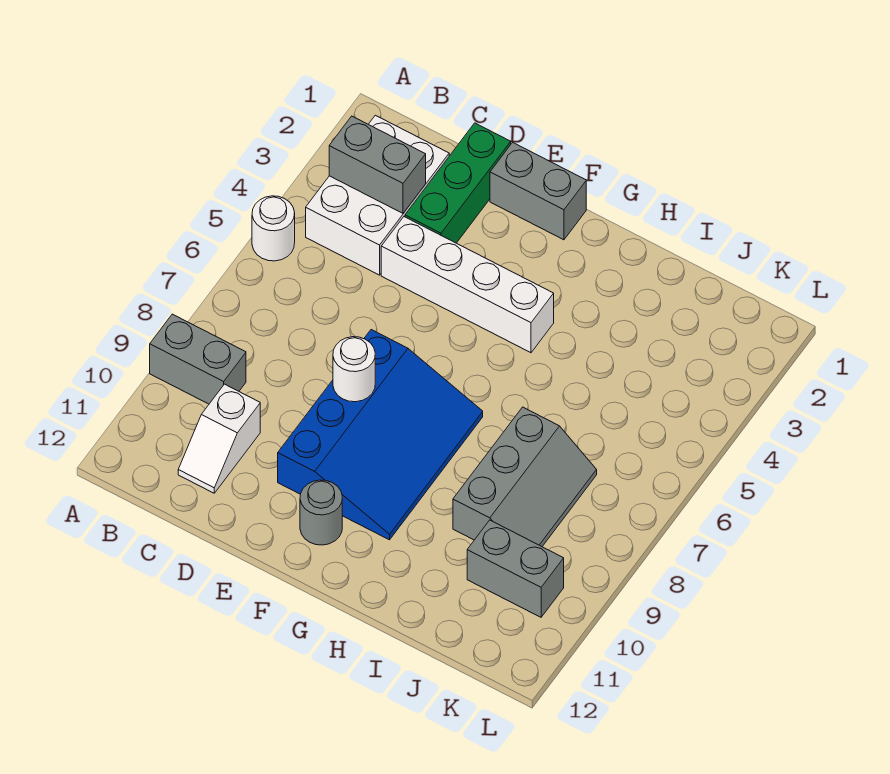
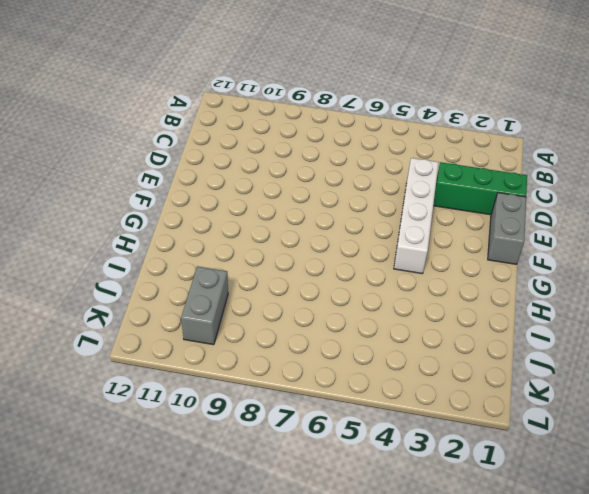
none -> white 1x1 round brick [252,196,295,261]
none -> grey 1x2 brick [150,314,246,404]
none -> white 2x3 brick [306,115,449,275]

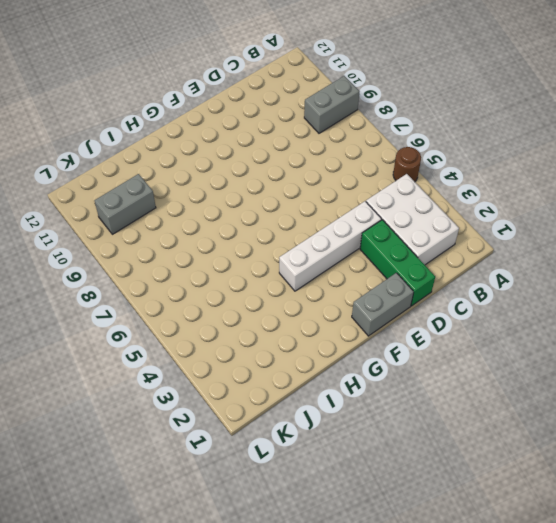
brown 1x1 round brick [393,147,421,182] -> white 1x1 round brick [252,196,295,261]
none -> white 1x2 slope [178,384,260,493]
none -> blue 3x4 slope [278,330,483,540]
none -> grey 1x1 round brick [300,480,342,545]

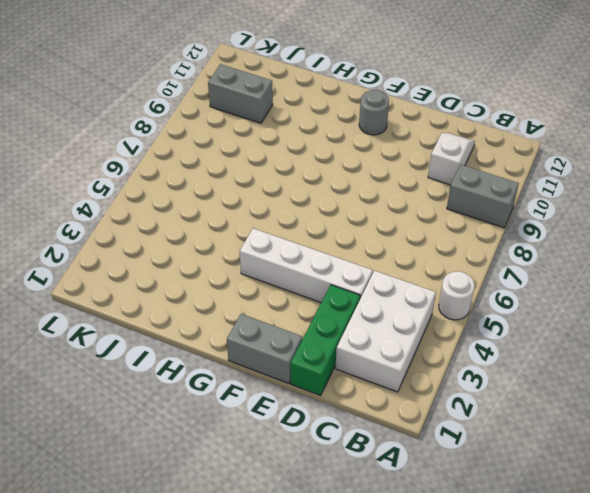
none -> blue 3x4 slope [278,330,483,540]
none -> grey 2x3 slope [453,407,597,546]
none -> grey 1x2 brick [329,116,426,213]

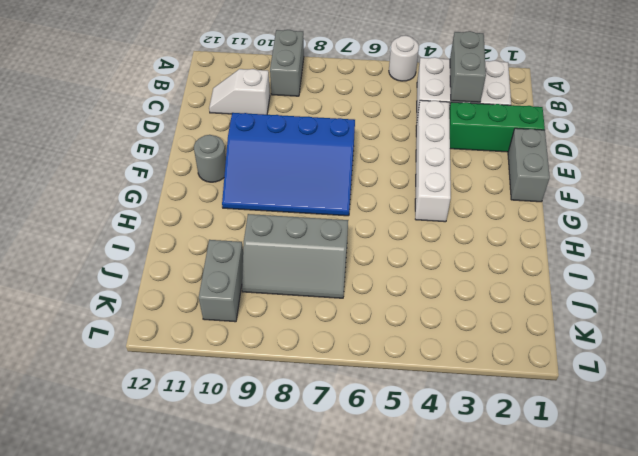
none -> white 1x1 round brick [333,337,375,402]

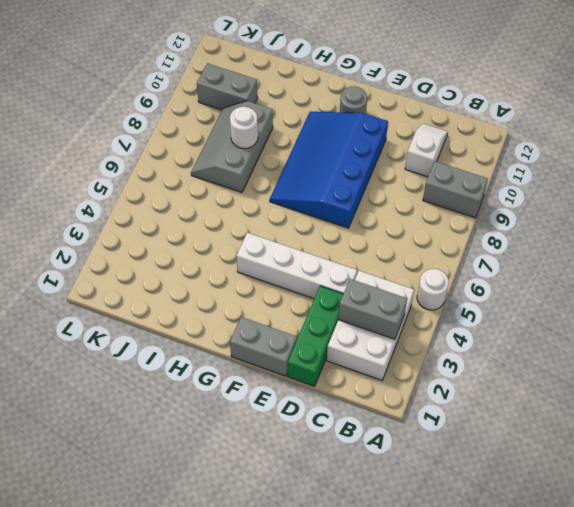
white 1x1 round brick [230,107,258,149] -> white 1x1 round brick moved to [333,337,375,402]

